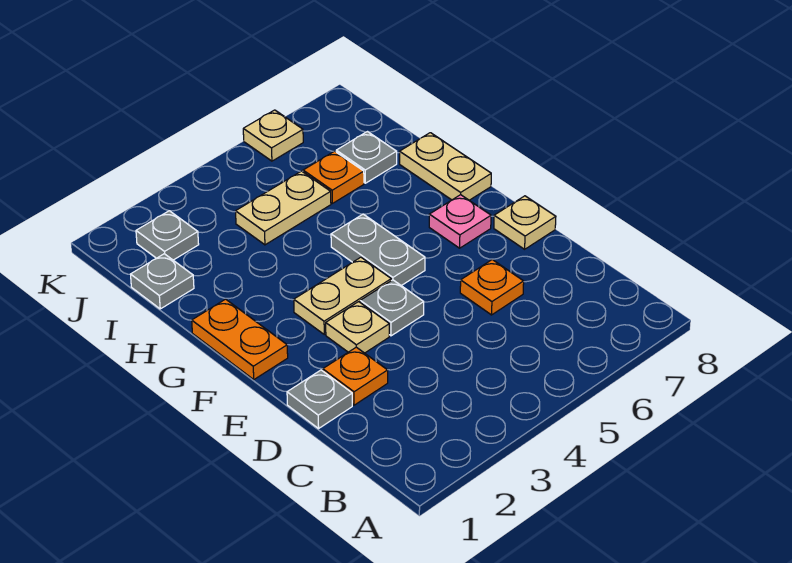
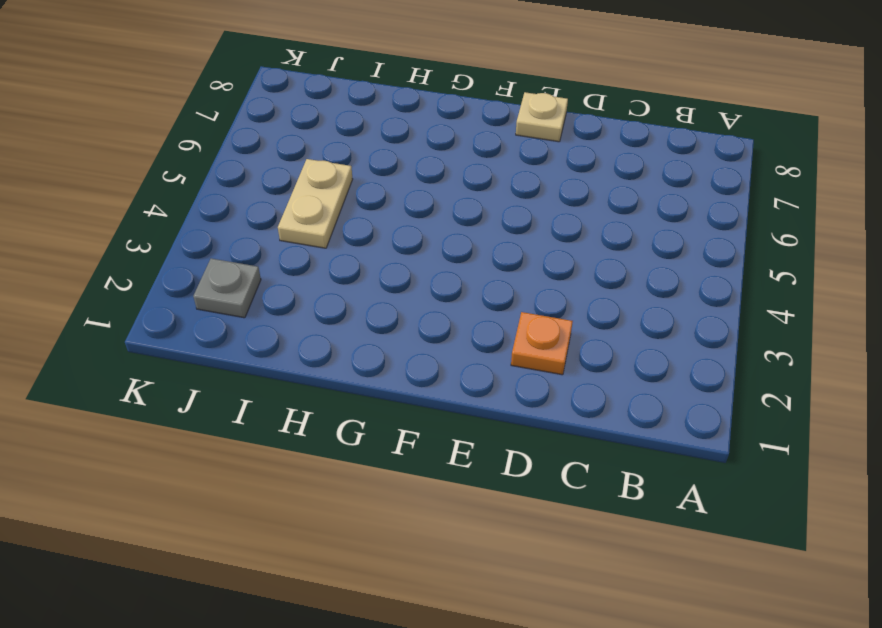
none -> grey 1x1 plate [287,370,352,428]
none -> orange 1x1 plate [460,260,524,315]
none -> tan 1x1 plate [326,302,389,353]

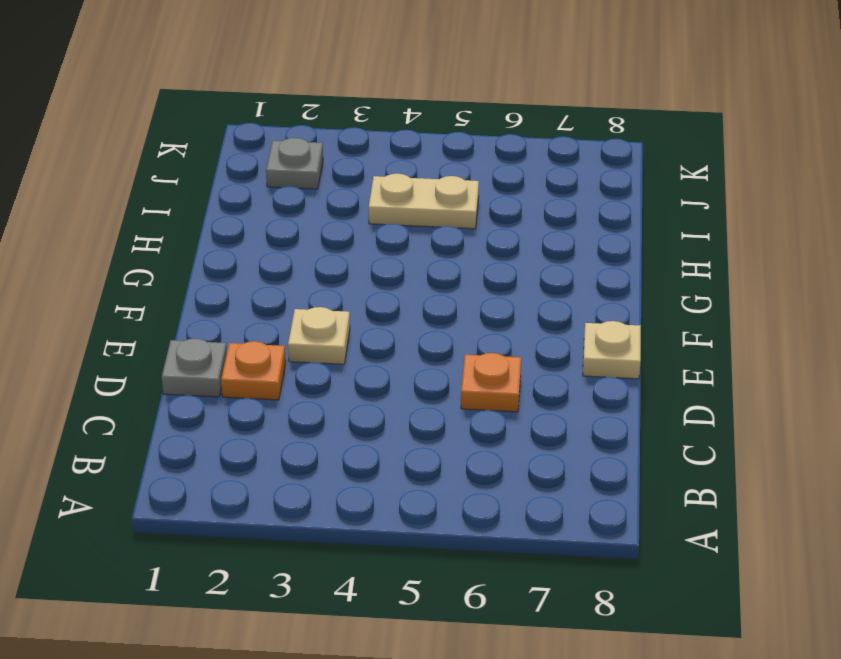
none -> grey 1x1 plate [360,280,424,336]
none -> orange 1x2 plate [192,299,288,379]
none -> tan 1x2 plate [294,257,391,334]

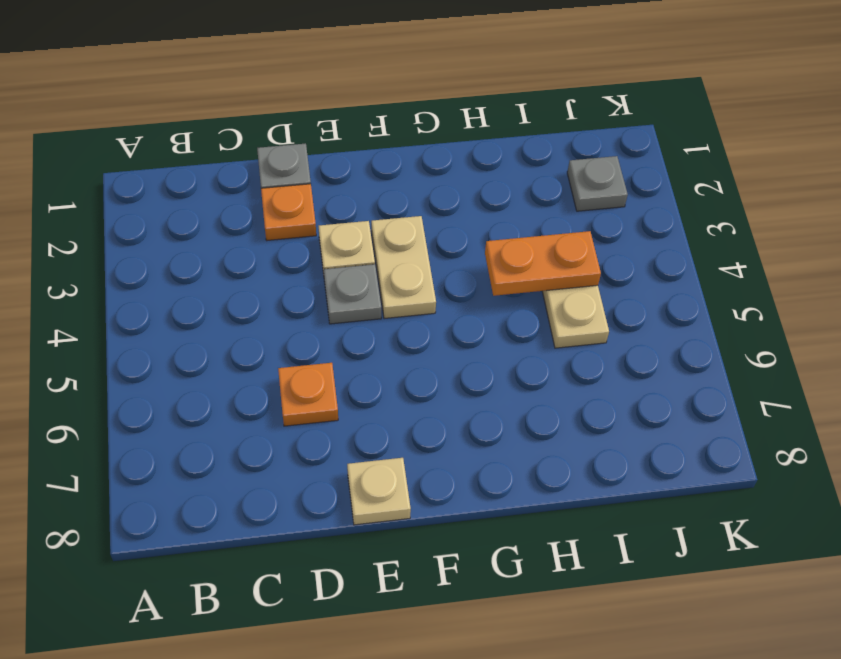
orange 1x2 plate [485,231,601,296] -> orange 1x2 plate moved to [192,299,288,379]
none -> grey 1x2 plate [331,214,425,286]
none -> pink 1x1 plate [429,195,491,248]
none -> tan 1x2 plate [400,133,491,200]

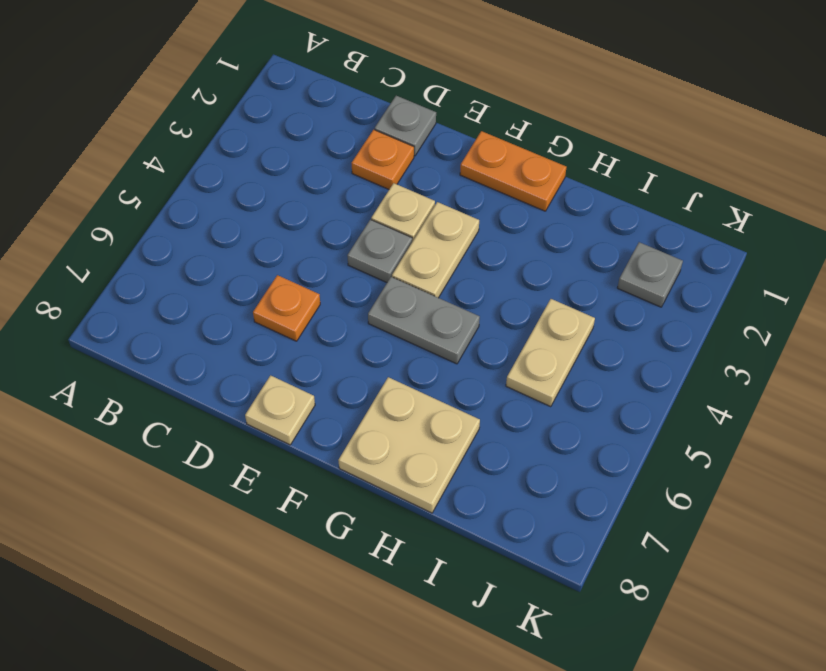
tan 2x2 plate [338,377,480,513] -> tan 1x2 plate [400,133,491,200]
none -> pink 1x1 plate [429,195,491,248]
none -> grey 1x1 plate [130,254,194,309]
none -> orange 1x1 plate [303,151,364,203]

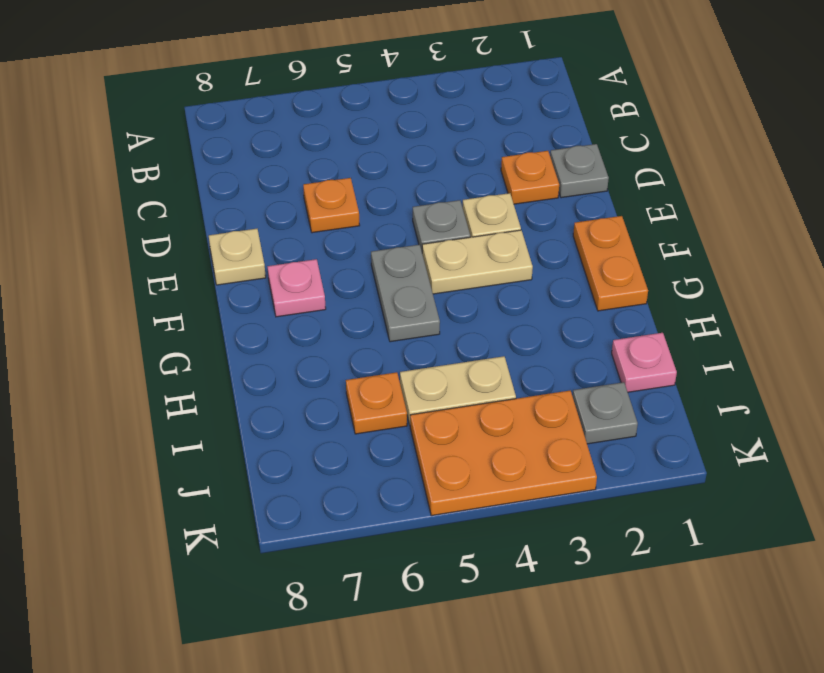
pink 1x1 plate [612,333,677,392] -> grey 1x1 plate [130,254,194,309]
orange 2x3 plate [410,391,597,516] -> none
none -> tan 1x2 plate [400,133,491,200]
none -> grey 1x1 plate [336,132,397,183]
none -> tan 1x1 plate [243,110,303,161]

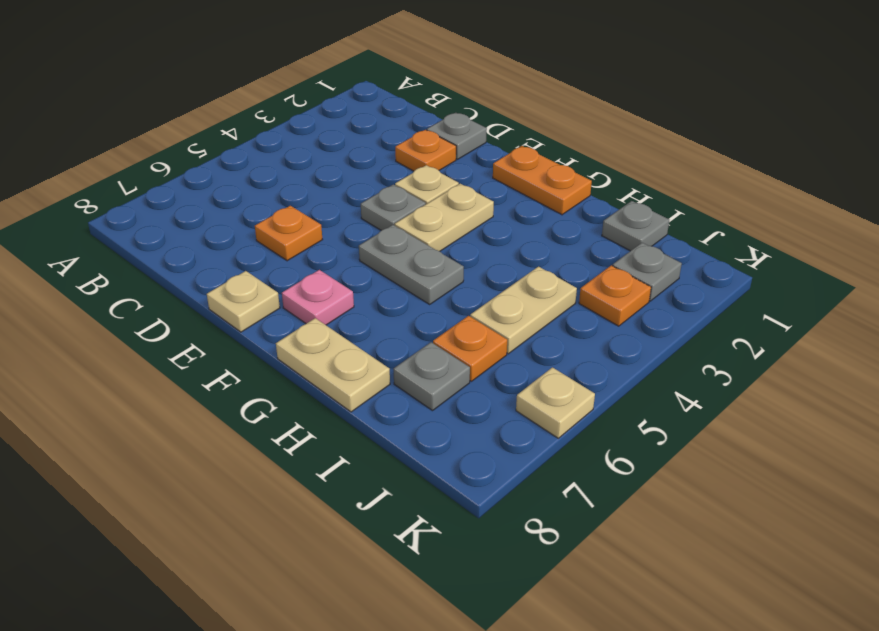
orange 1x1 plate [579,265,651,326] -> none

